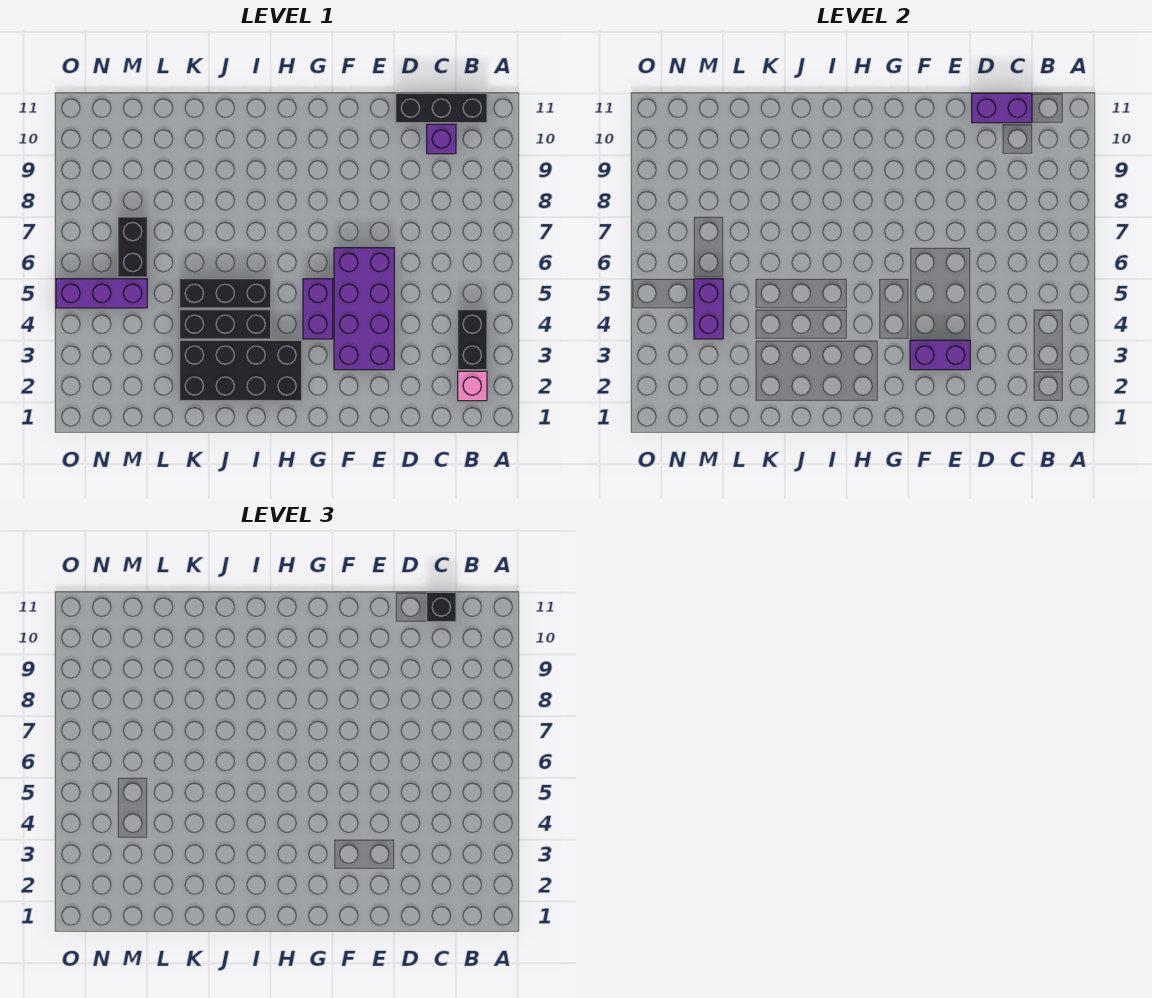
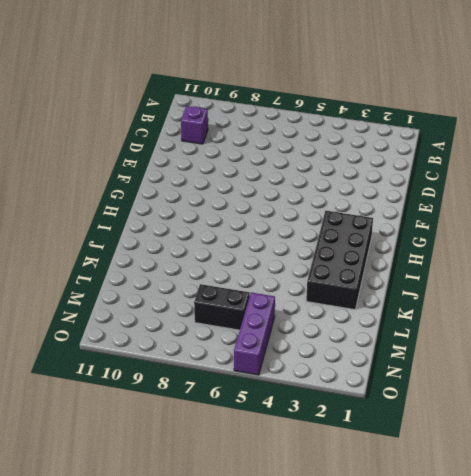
none -> pink 1x1 brick [458,371,487,401]
none -> black 1x2 brick [458,310,487,370]
none -> black 1x3 brick [396,93,487,123]

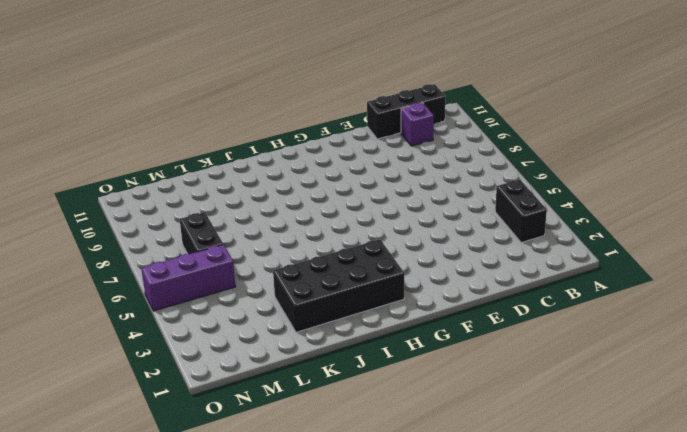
none -> pink 1x1 brick [458,371,487,401]
none -> purple 2x4 brick [334,248,394,370]
none -> purple 1x2 brick [303,279,333,339]

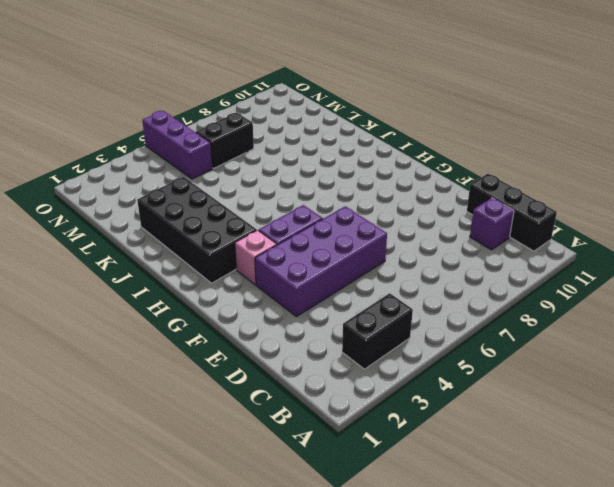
pink 1x1 brick [235,230,277,285] -> pink 1x1 brick moved to [458,371,487,401]
none -> black 1x3 brick [180,310,271,339]
none -> black 1x3 brick [180,279,271,308]
none -> purple 1x2 brick [972,93,1032,123]

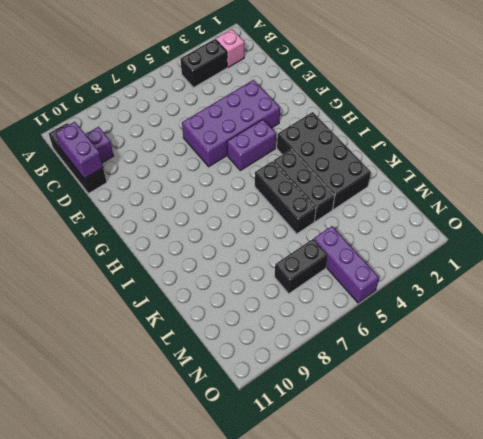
none -> purple 1x2 brick [910,340,970,370]
none -> purple 1x2 brick [694,279,723,339]
none -> black 1x1 brick [427,592,456,622]

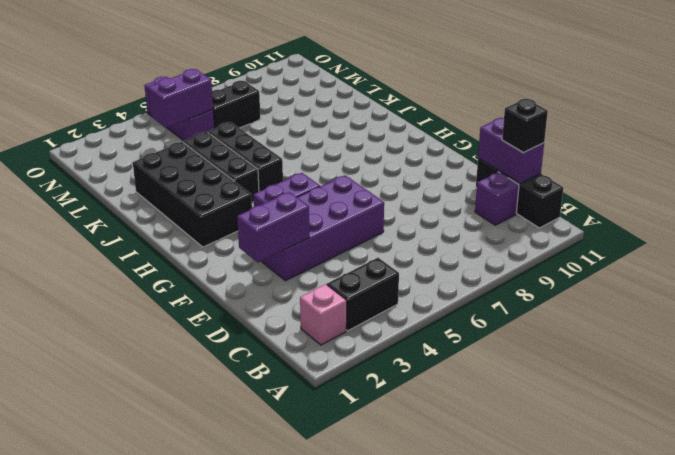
purple 1x2 brick [237,192,309,262] -> purple 1x2 brick turned to [910,340,970,370]

